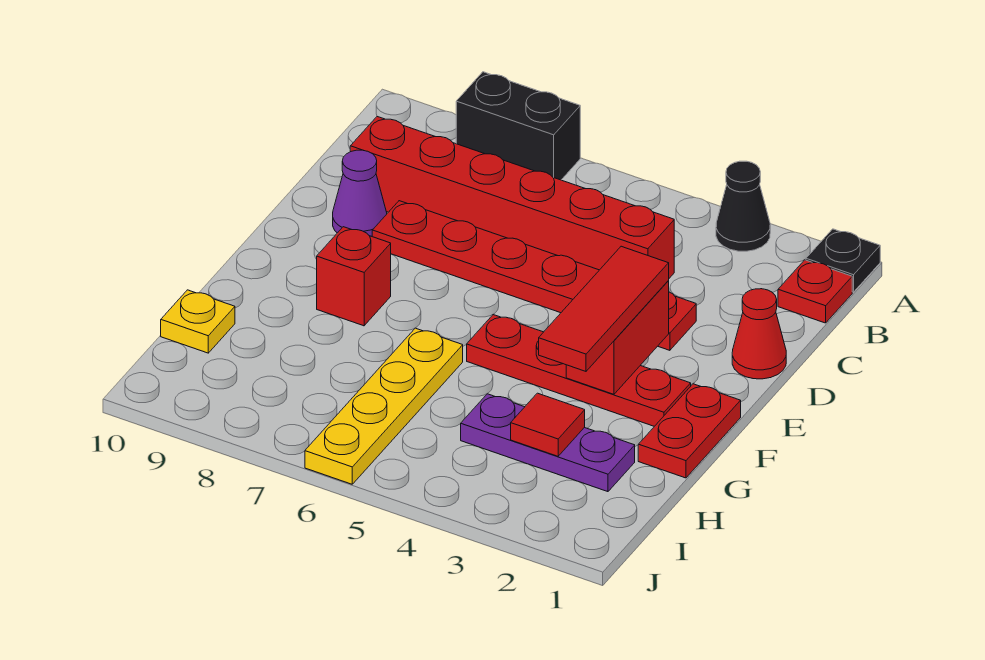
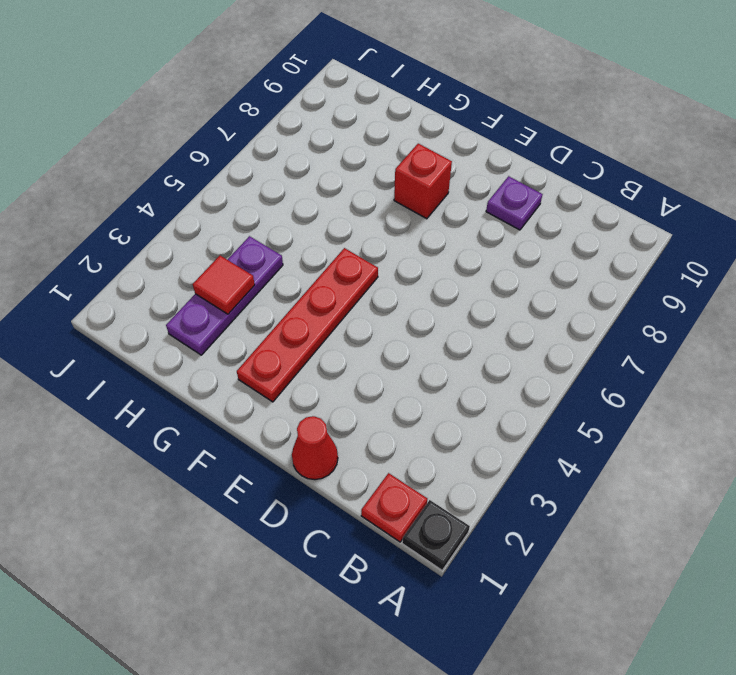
purple 1x1 plate [486,176,543,230] -> purple 1x1 cone [333,150,387,236]
none -> black 1x1 cone [716,161,770,251]
none -> black 1x2 brick [456,72,580,180]
none -> red 1x6 brick [350,117,674,278]

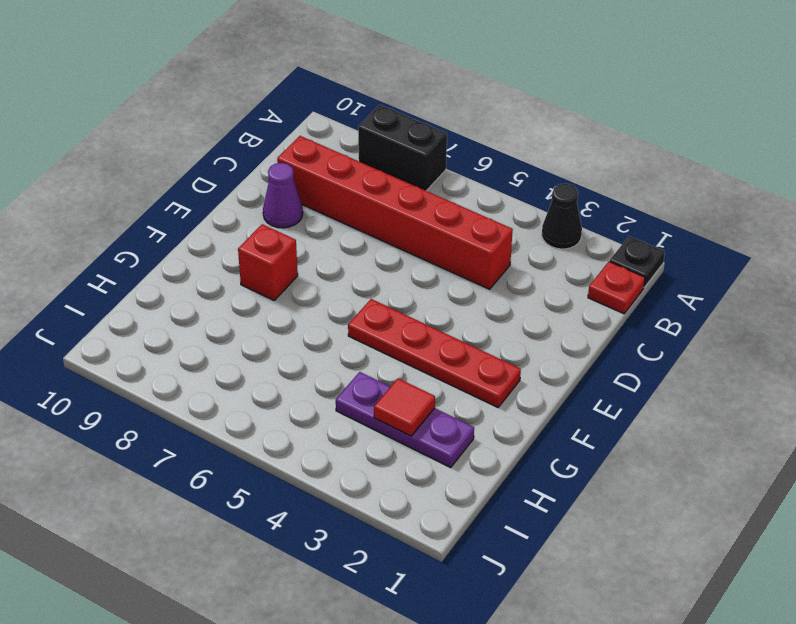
none -> red 1x1 cone [732,289,786,379]
none -> red 1x6 plate [372,201,696,350]
none -> red 1x2 plate [638,384,741,478]

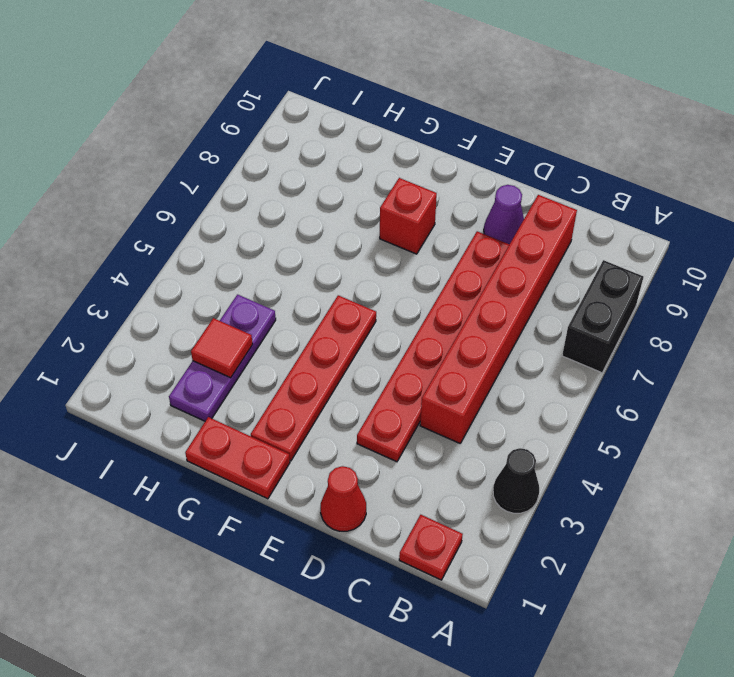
none -> black 1x1 plate [806,229,880,292]
none -> yellow 1x4 plate [305,328,463,484]
none -> yellow 1x1 plate [161,290,235,353]

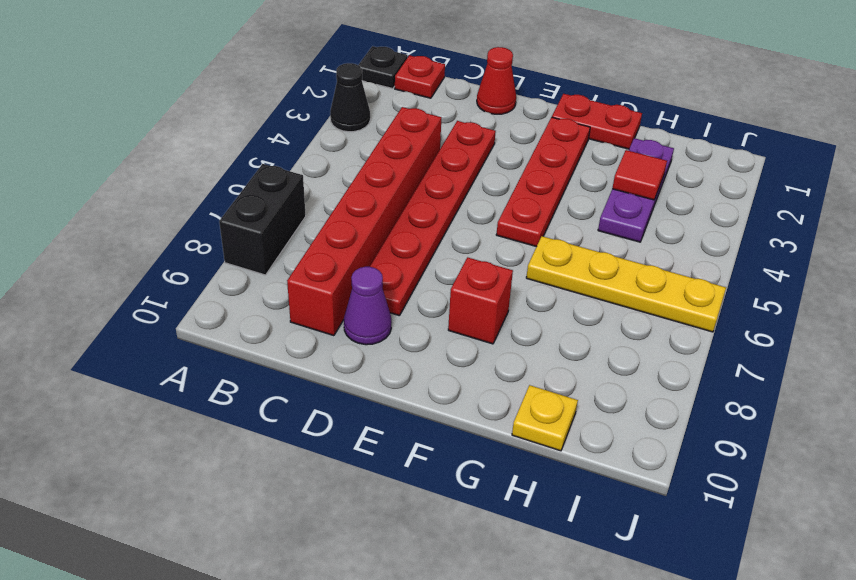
none -> red 1x2 brick [566,281,669,394]
none -> red 1x3 tile [539,246,669,371]

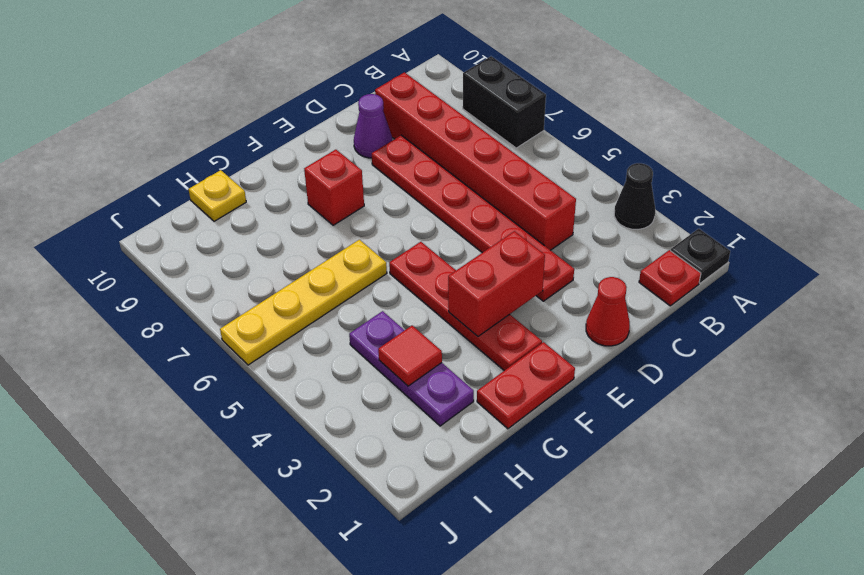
none -> red 1x3 tile [539,246,669,371]

